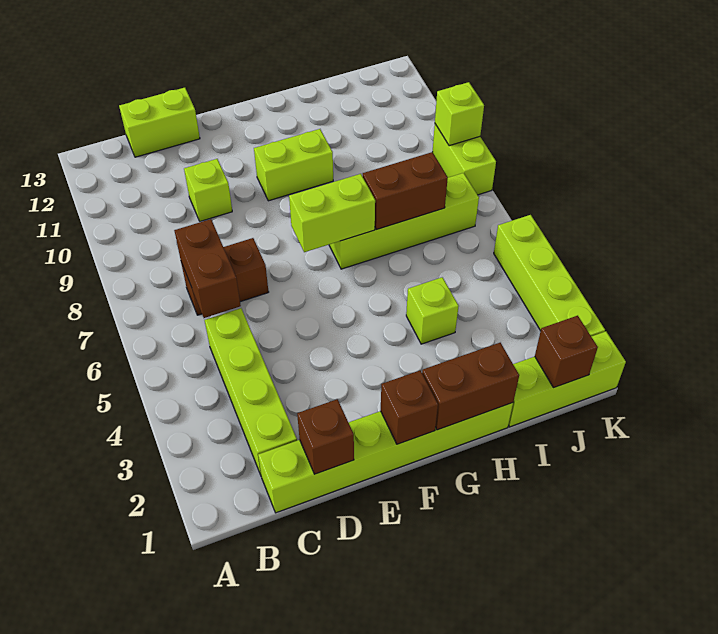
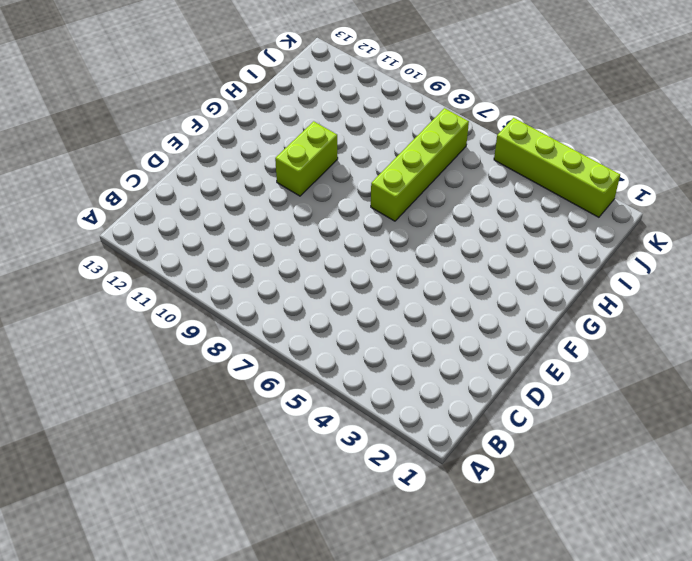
none -> lime 1x6 brick [258,403,513,513]
none -> lime 1x4 brick [205,308,297,475]
none -> brown 1x2 brick [181,238,269,315]

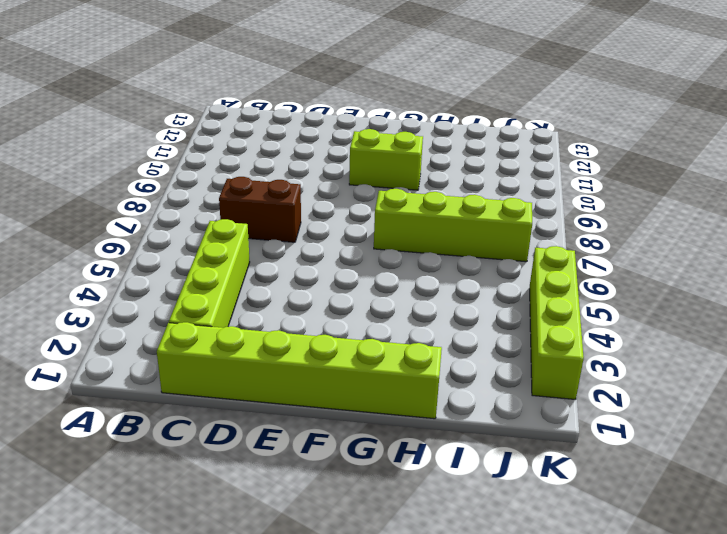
none -> lime 1x2 brick [119,88,200,157]
none -> lime 1x1 brick [184,159,232,221]
none -> lime 1x1 brick [406,277,459,344]

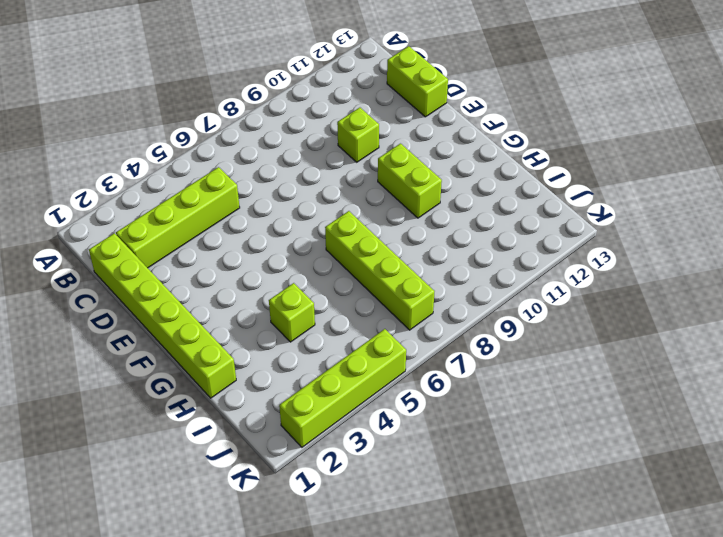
none -> brown 1x2 brick [181,238,269,315]
none -> lime 1x3 brick [508,331,626,427]
none -> lime 1x2 brick [433,124,496,195]

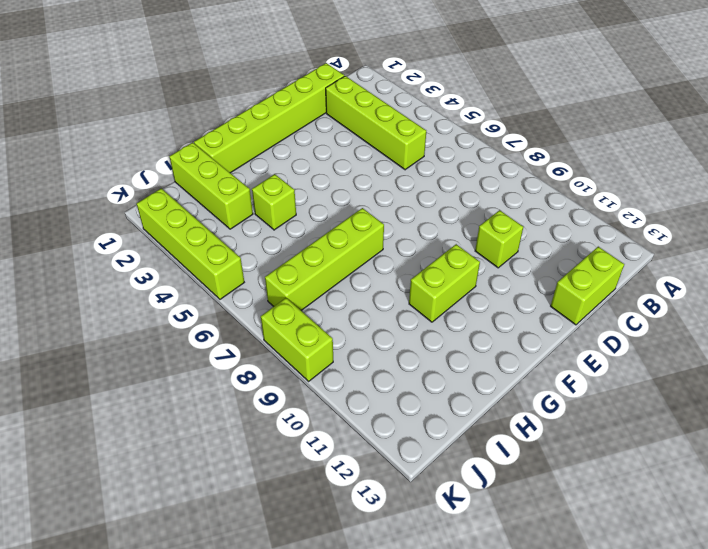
lime 1x3 brick [169,142,253,229] -> lime 1x3 brick turned to [508,331,626,427]
none -> brown 1x2 brick [181,238,269,315]
none -> brown 1x2 brick [174,219,241,318]
none -> brown 1x1 brick [297,399,354,474]

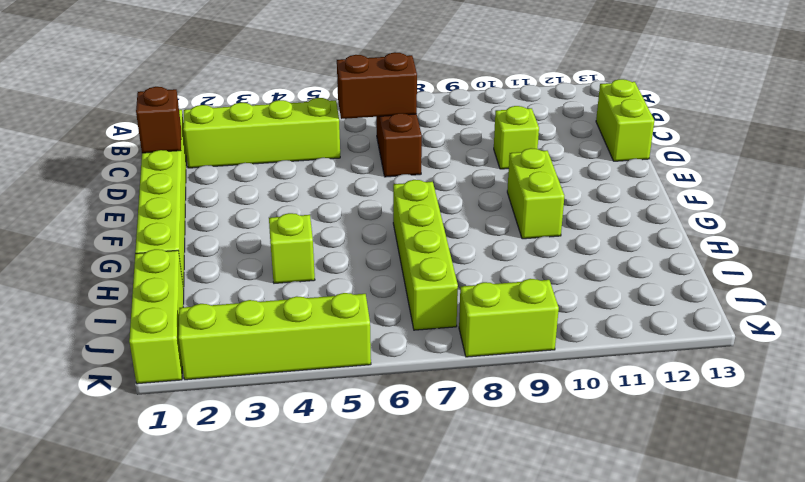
none -> brown 1x1 brick [381,371,438,444]
none -> lime 1x2 brick [289,174,375,252]
none -> brown 1x2 brick [422,343,519,430]

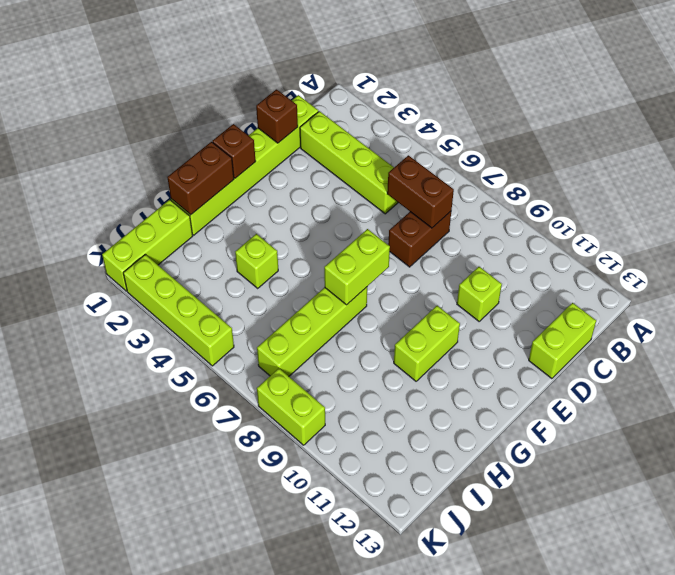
none -> brown 1x2 brick [363,152,448,229]
none -> brown 1x1 brick [535,316,598,387]
none -> lime 1x1 brick [435,82,484,146]

